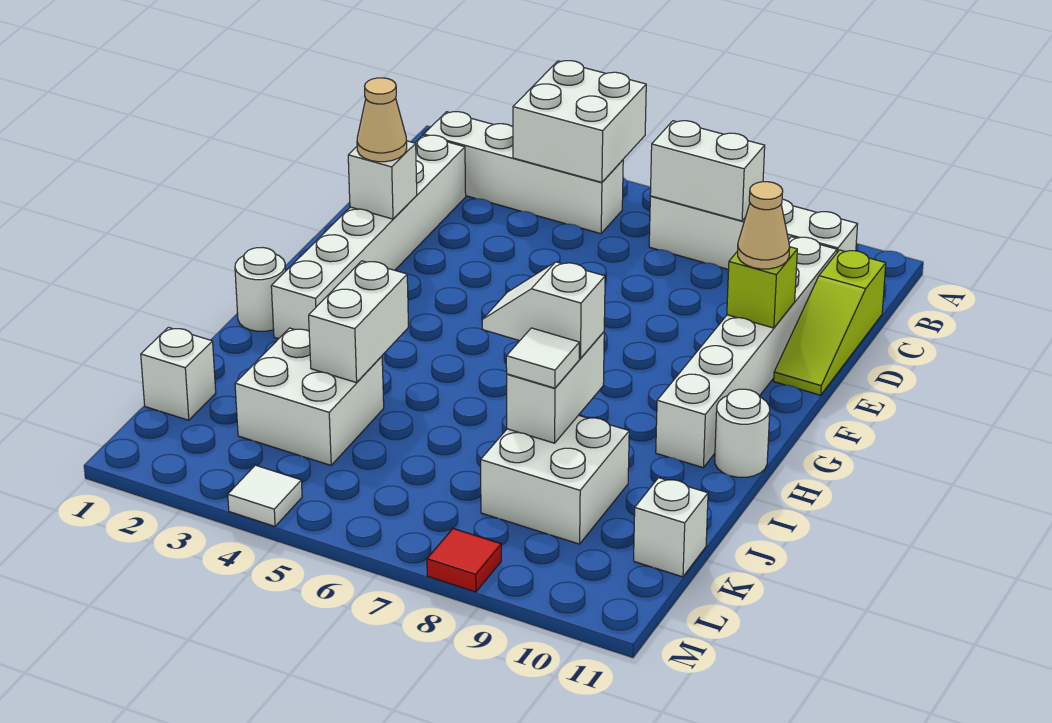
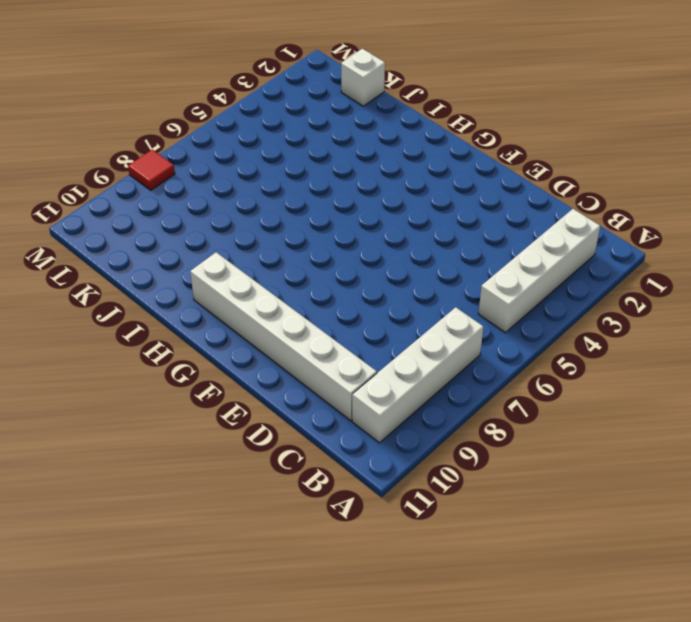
none -> white 1x6 brick [271,135,466,339]
none -> lime 1x3 slope [774,250,886,395]
none -> white 1x1 round brick [235,248,286,331]

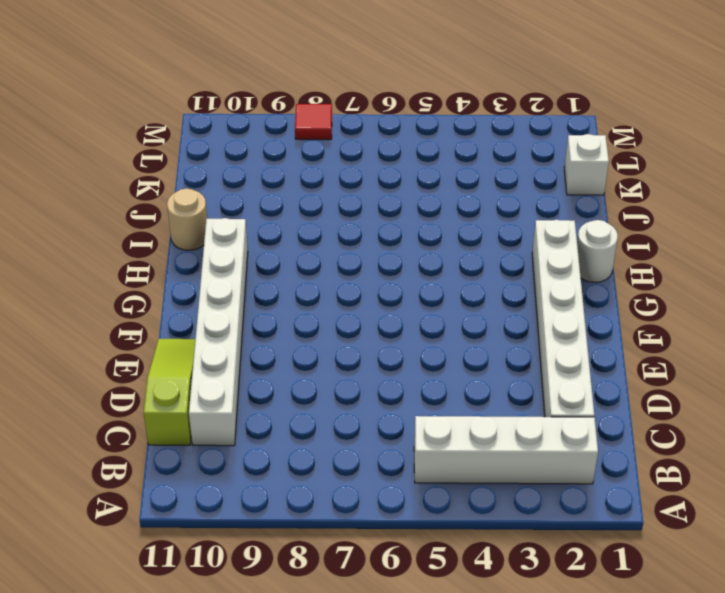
tan 1x1 round brick [167,188,207,250] -> none
none -> white 1x4 brick [649,196,858,270]
none -> white 1x1 round brick [715,389,770,477]
none -> white 2x2 brick [235,328,384,465]

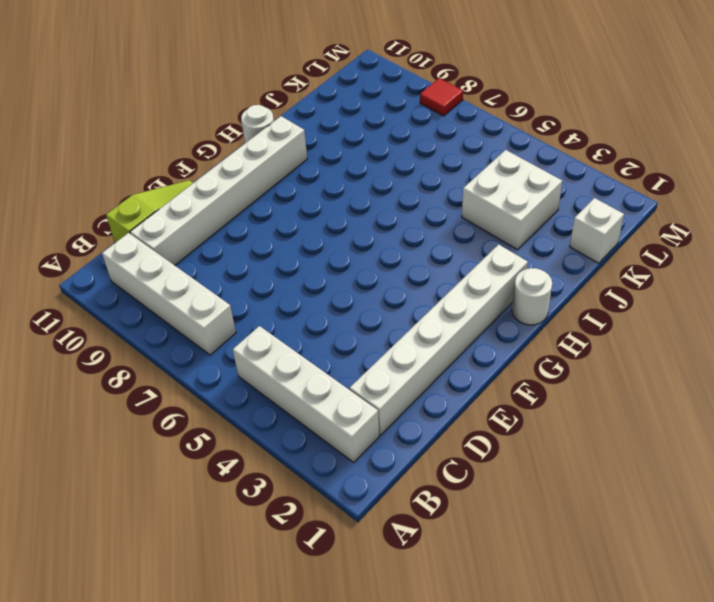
none -> white 2x2 brick [481,415,629,544]
none -> white 1x1 brick [634,478,708,577]
none -> white 1x1 tile [228,465,302,526]

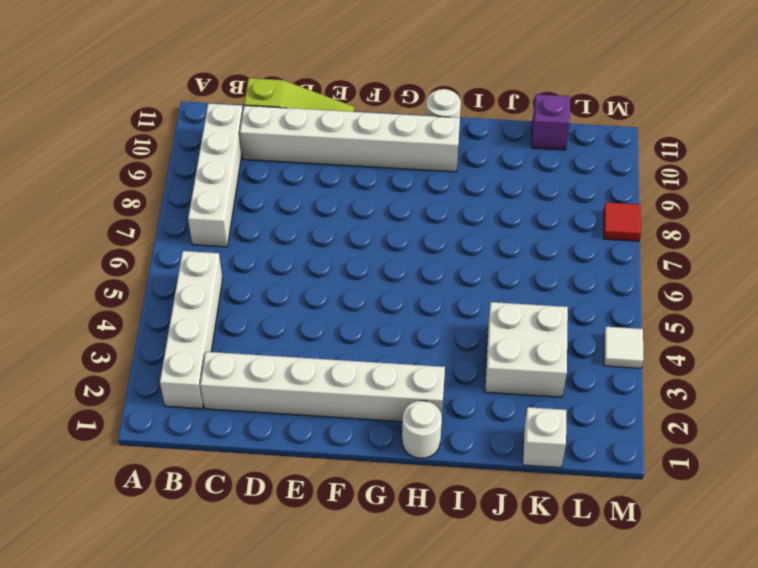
purple 1x1 brick [532,94,570,150] -> white 1x1 brick [634,478,708,577]
none -> white 2x2 brick [481,415,629,544]
none -> white 2x2 brick [513,61,646,182]
none -> white 1x2 brick [650,121,765,221]

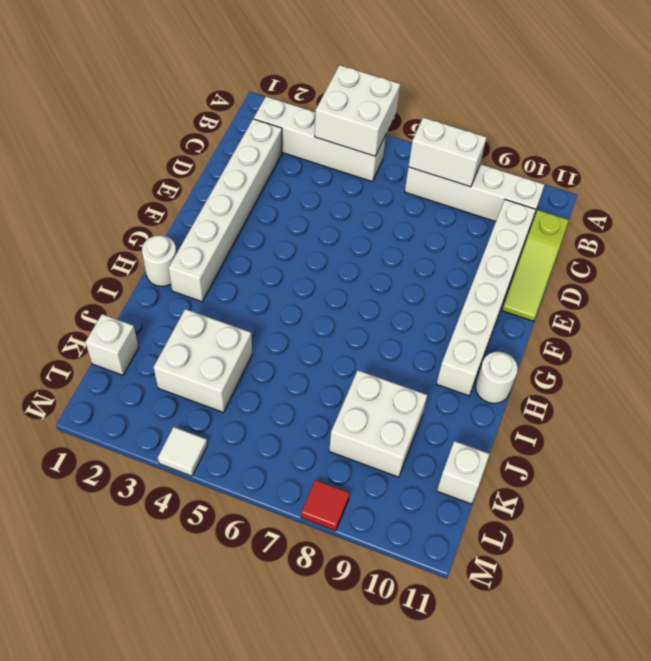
none -> white 1x1 brick [348,141,417,219]
none -> lime 1x1 brick [727,247,797,328]
none -> white 1x2 brick [309,261,408,383]

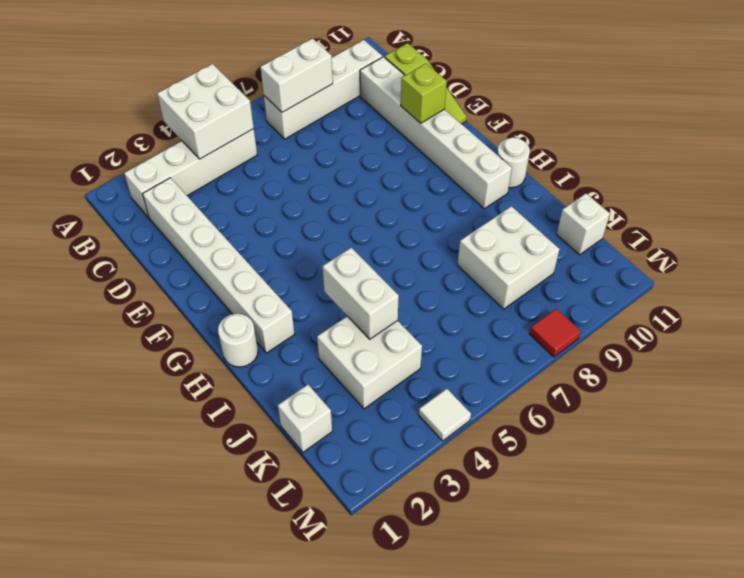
none -> white 1x1 brick [348,141,417,219]
none -> white 1x2 brick [507,332,604,443]
none -> tan 1x1 cone [357,78,407,162]

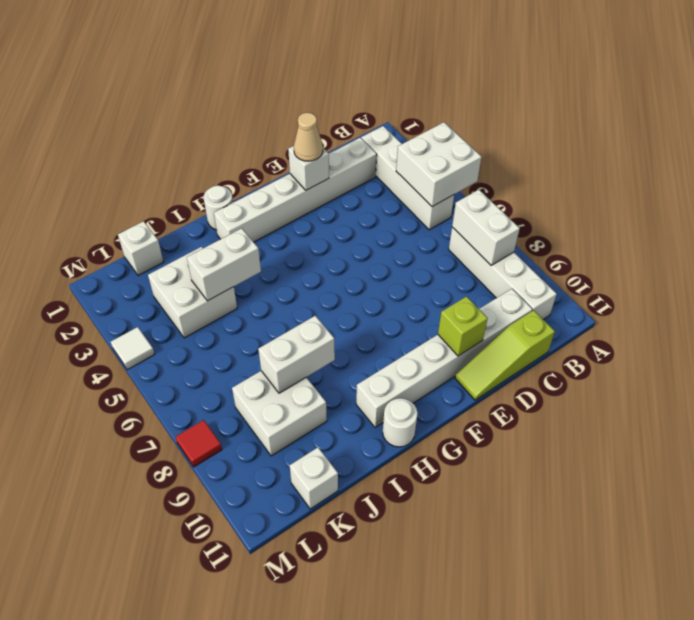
none -> tan 1x1 cone [738,182,790,269]
none -> white 1x2 slope [482,262,605,359]
none -> white 1x1 tile [506,328,579,388]

